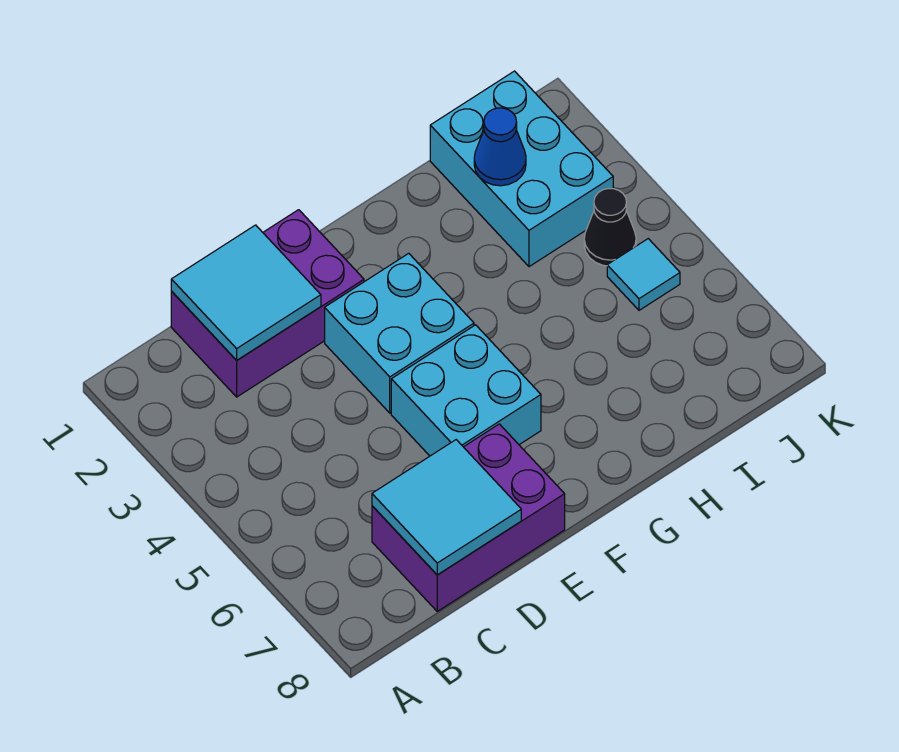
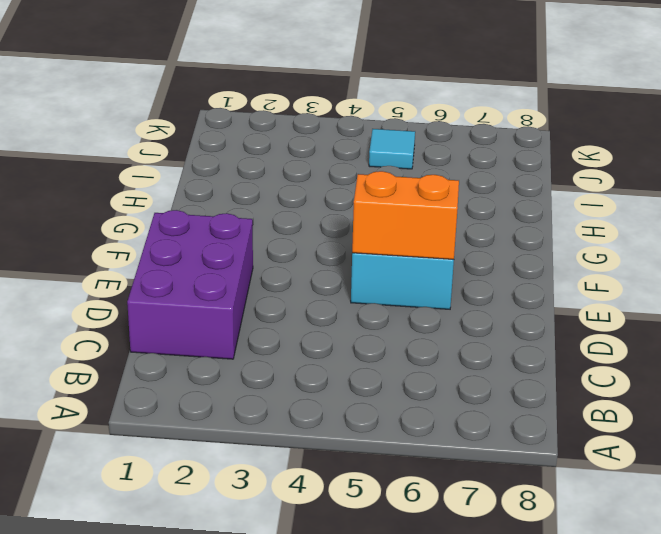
orange 1x2 brick [352,171,459,259] -> none
none -> purple 2x3 brick [372,424,565,611]
none -> cyan 2x2 brick [325,253,474,413]

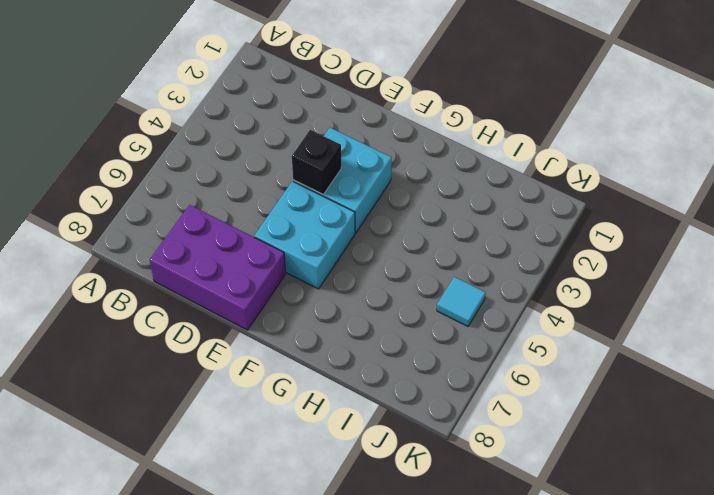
black 1x1 brick [292,130,341,195] -> none
none -> purple 2x3 brick [171,210,364,397]
none -> cyan 2x3 brick [430,71,613,267]

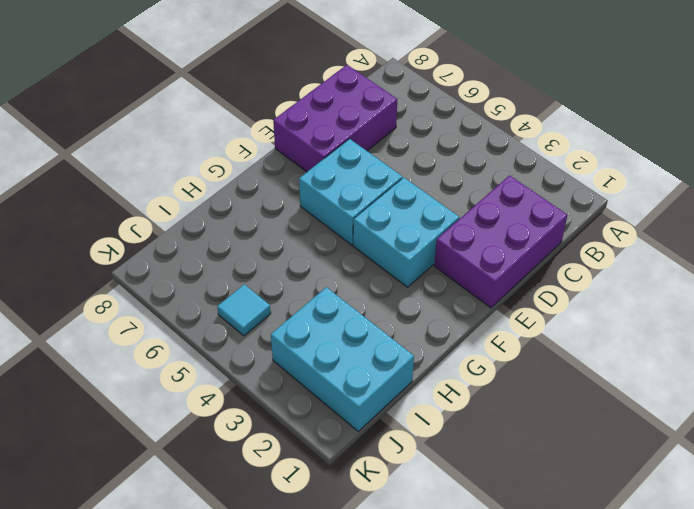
none -> black 1x1 cone [584,188,636,266]
none -> cyan 2x2 tile [171,225,321,360]

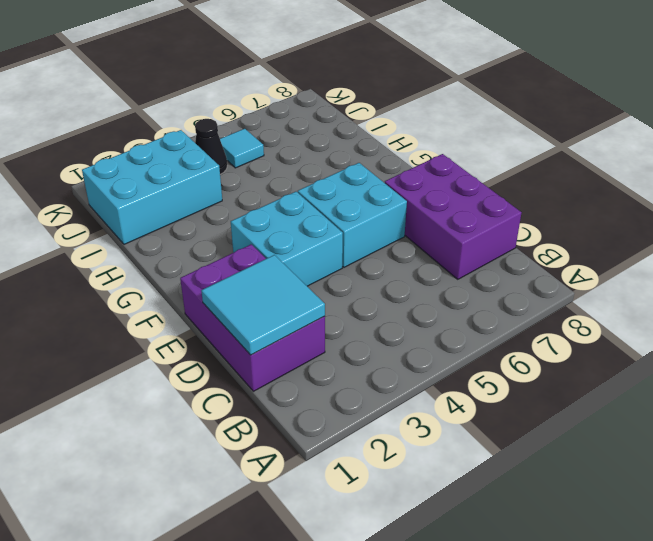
none -> cyan 2x2 tile [372,440,521,575]
none -> blue 1x1 cone [474,108,526,186]

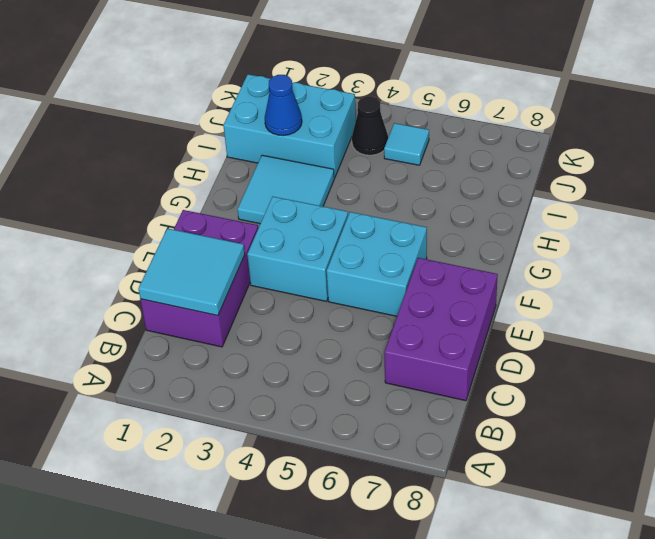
cyan 2x2 tile [237,155,334,224] -> cyan 2x2 tile moved to [372,440,521,575]

